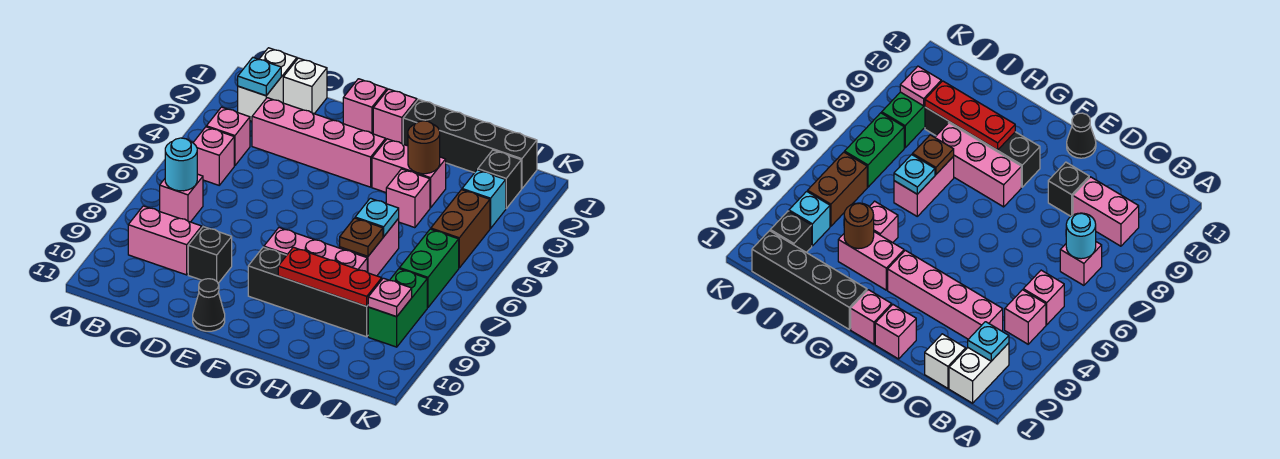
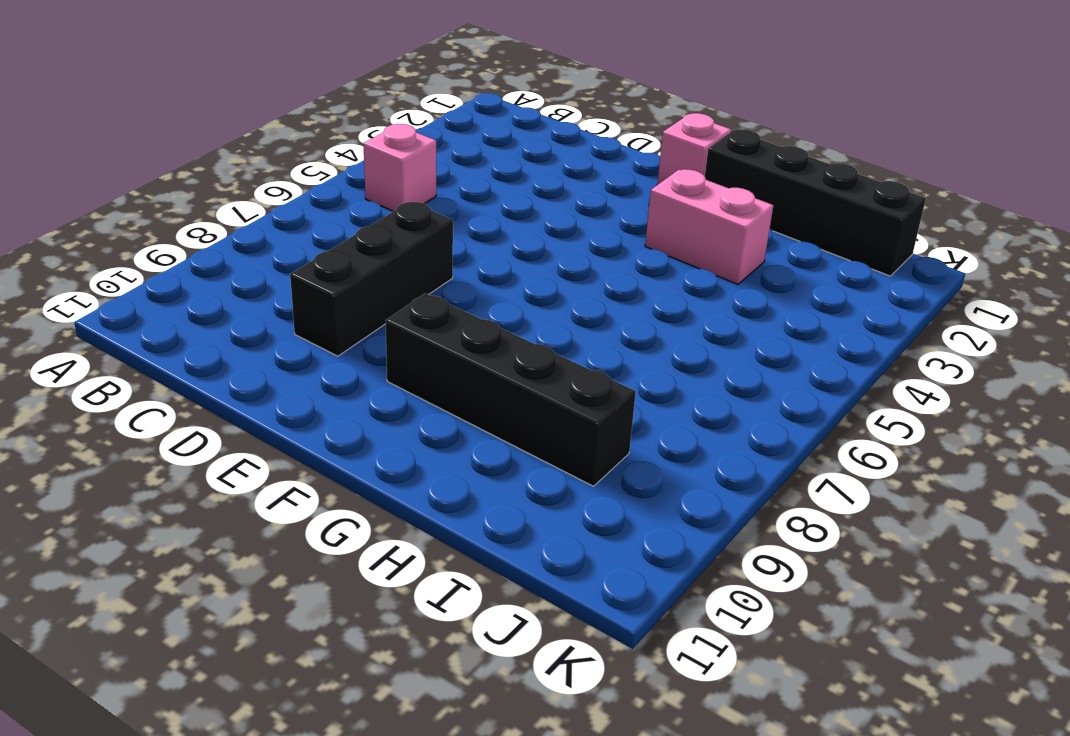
black 1x3 brick [290,202,453,356] -> black 1x1 brick [188,227,232,283]
none -> white 1x2 brick [238,48,297,121]
none -> pink 1x1 brick [206,107,250,166]
none -> pink 1x1 brick [160,174,203,222]

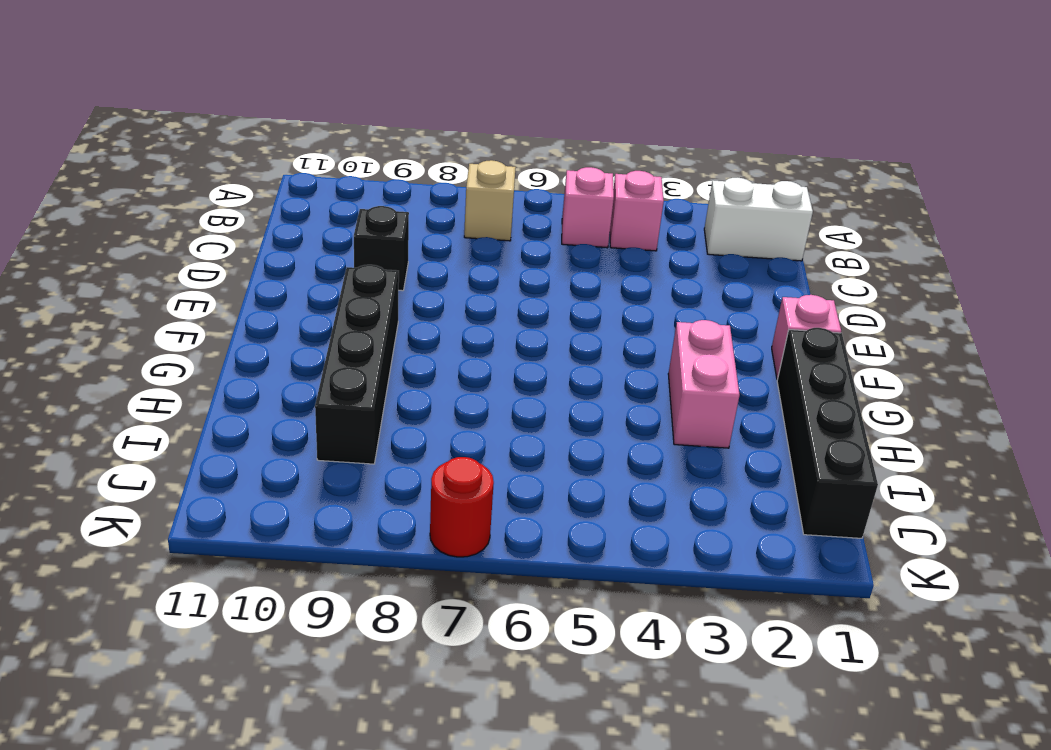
tan 1x1 brick [464,160,516,241] -> pink 1x1 brick [160,174,203,222]
red 1x1 round brick [430,457,494,557] -> none
none -> pink 1x2 brick [128,206,202,275]
none -> white 1x1 brick [283,58,327,114]
none -> pink 1x4 brick [252,98,386,187]

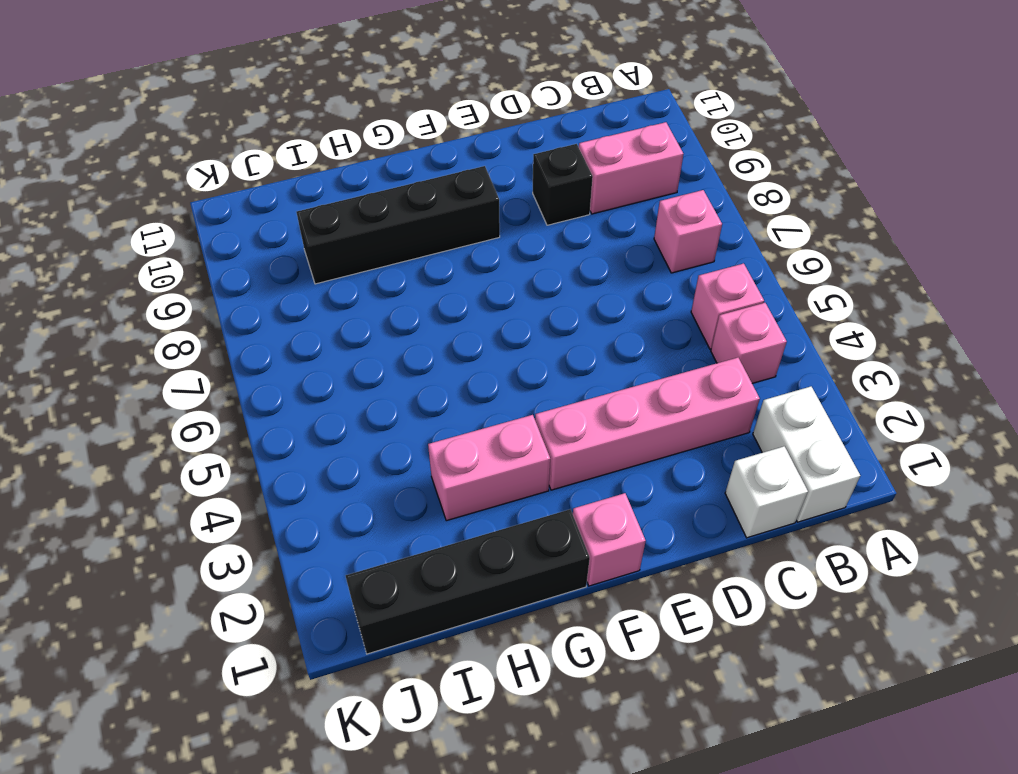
none -> pink 1x1 brick [343,79,387,134]
none -> black 1x1 cone [193,279,225,331]
none -> pink 1x3 brick [264,228,367,272]

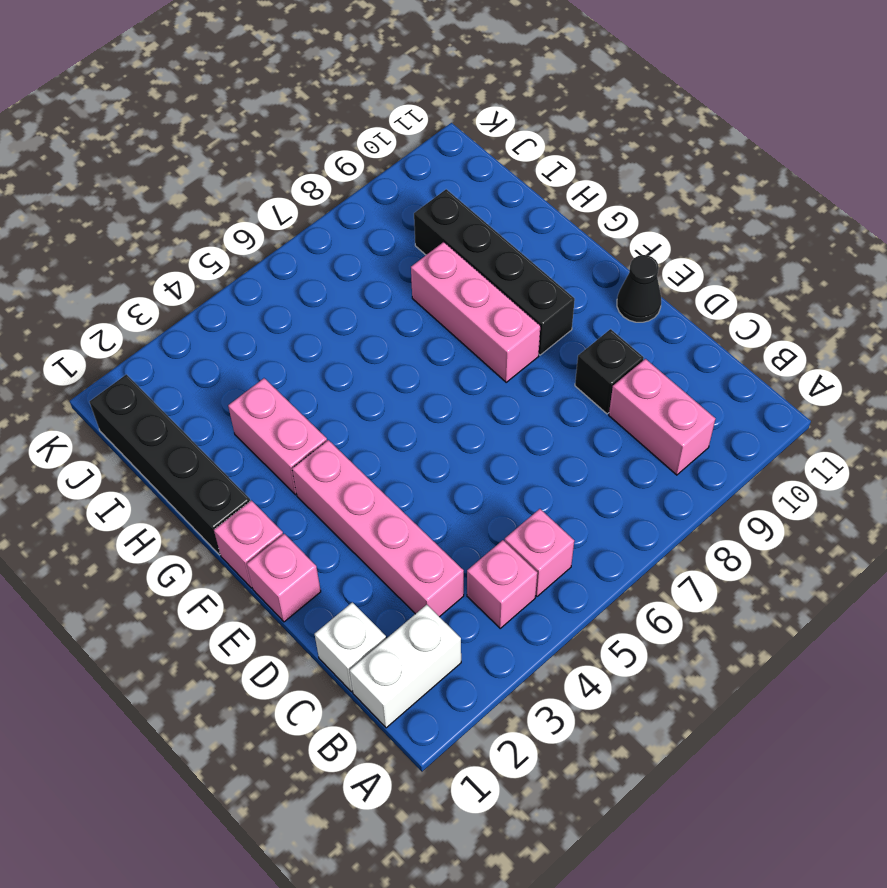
none -> pink 1x1 brick [160,174,203,222]
none -> pink 1x1 brick [386,169,430,228]
none -> pink 1x2 brick [340,219,399,276]

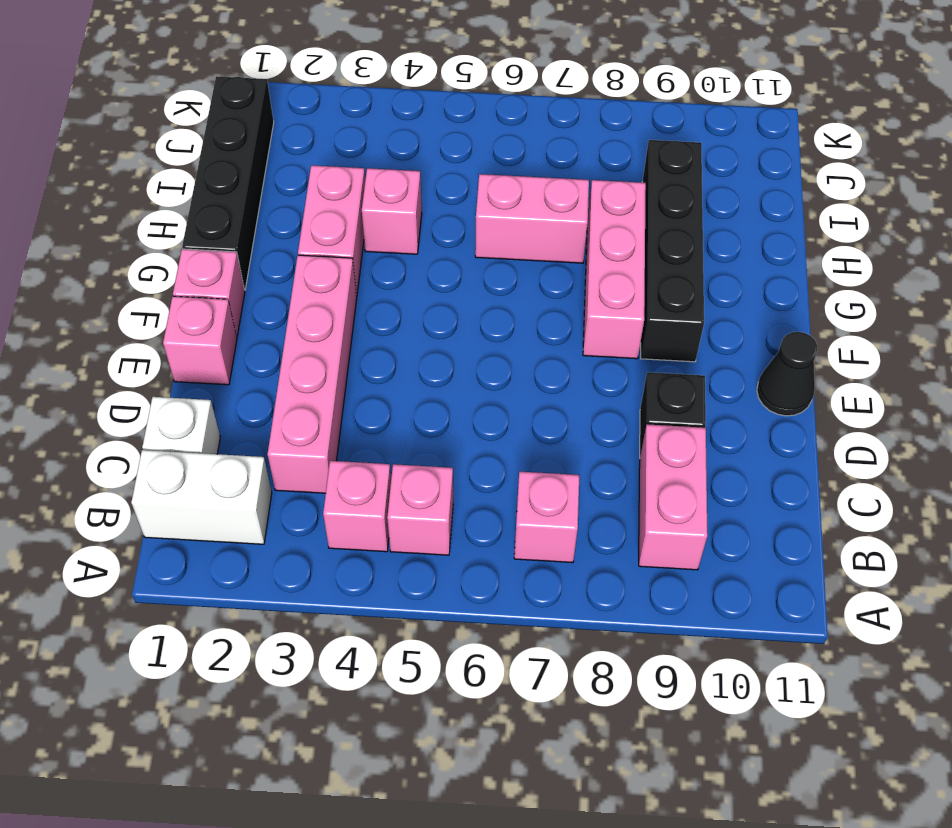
none -> black 1x1 brick [478,150,521,208]
none -> cyan 1x1 brick [462,170,506,228]
none -> brown 1x2 brick [431,190,490,268]

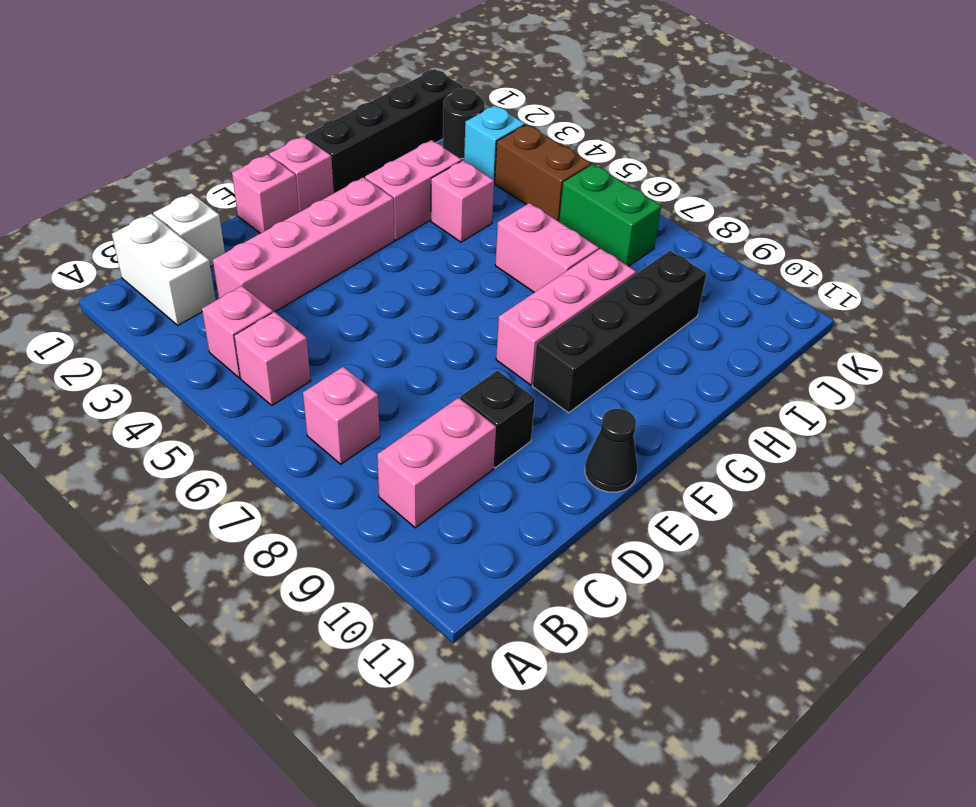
black 1x1 round brick [443,88,485,158] -> black 1x1 brick [478,150,521,208]
none -> green 1x2 brick [368,269,427,347]
none -> cyan 1x1 plate [238,58,281,96]
none -> cyan 1x1 round brick [165,138,197,191]

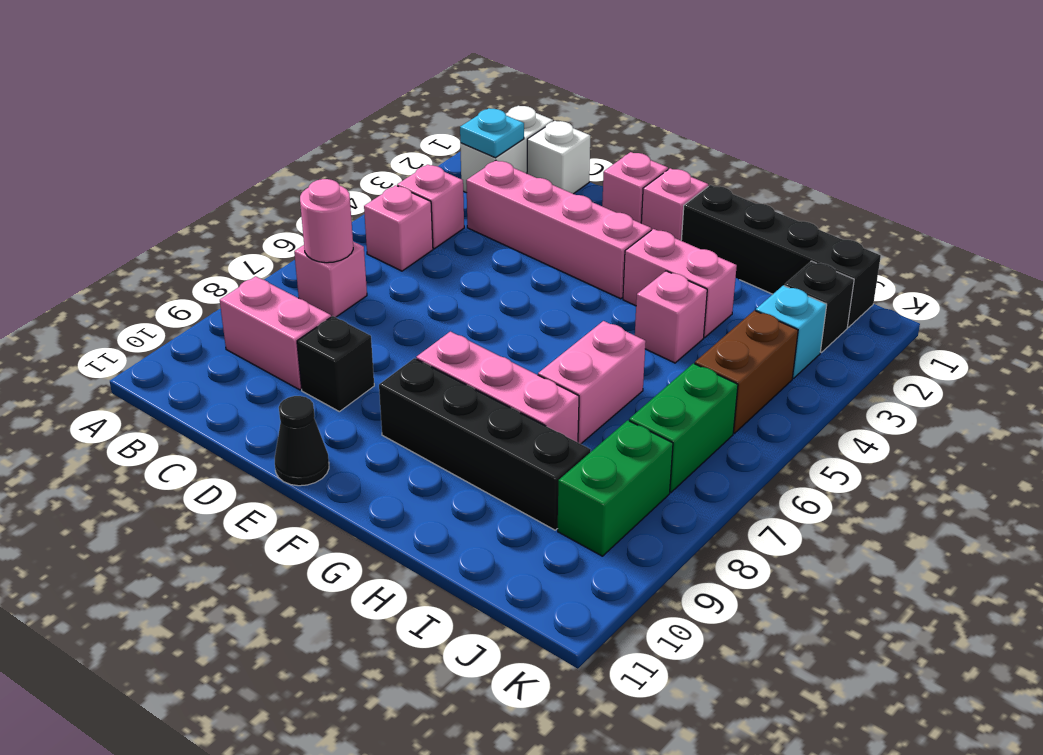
pink 1x1 round brick [300,179,353,263] -> cyan 1x1 round brick [165,138,197,191]
none -> red 1x3 plate [278,247,382,306]
none -> brown 1x1 round brick [408,121,440,174]
none -> cyan 1x1 plate [355,198,399,237]

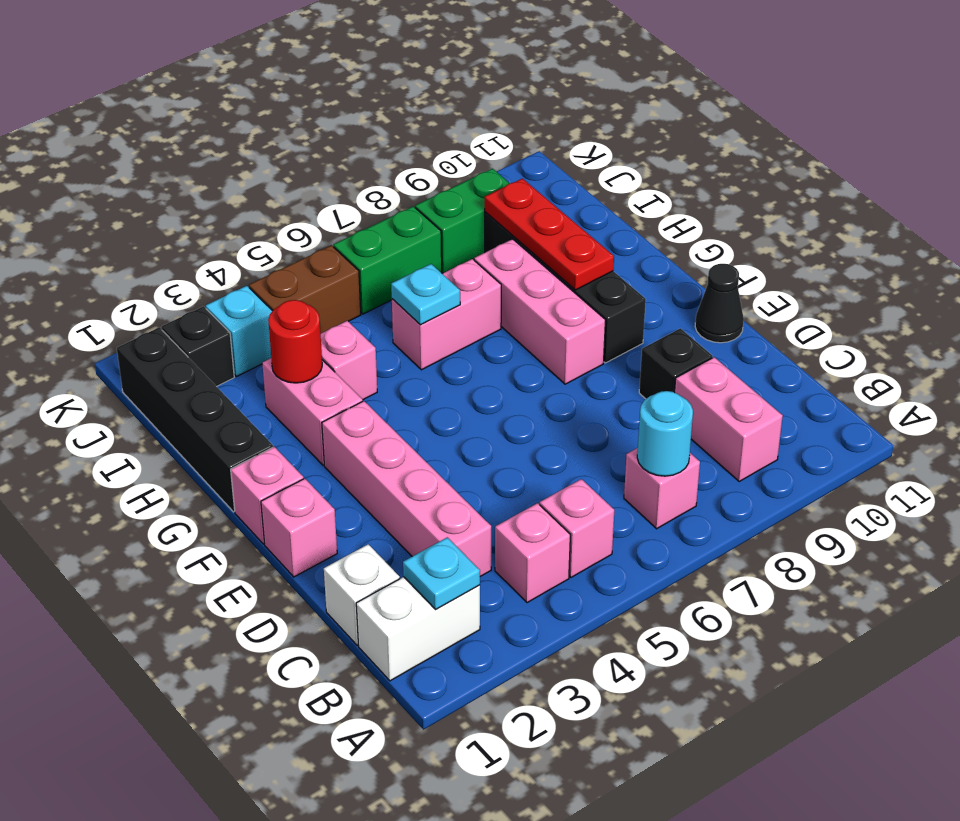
red 1x1 round brick [268,300,322,383] -> brown 1x1 round brick [408,121,440,174]
none -> brown 1x1 plate [340,218,383,256]
none -> pink 1x1 plate [368,278,412,317]

